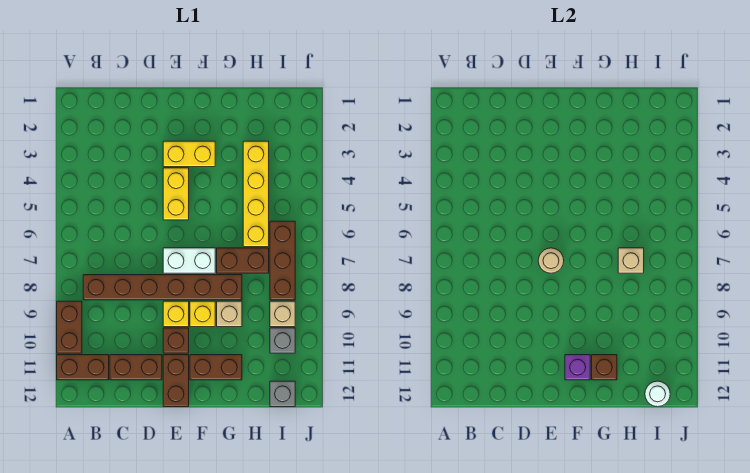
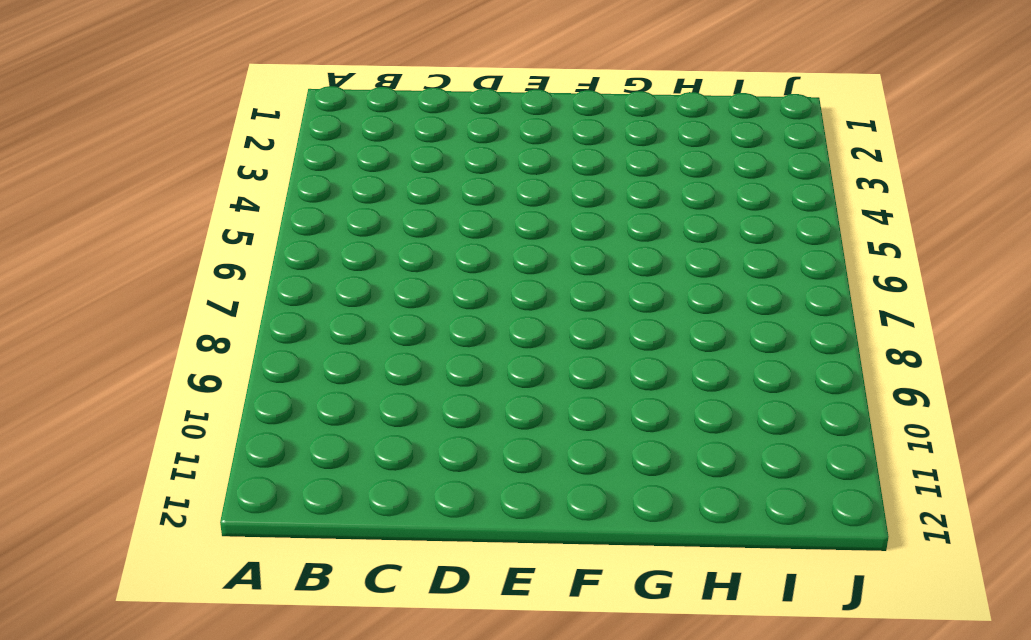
none -> brown 1x2 brick [57,301,82,353]
none -> brown 1x2 brick [57,355,109,380]
none -> brown 1x6 brick [83,275,242,300]

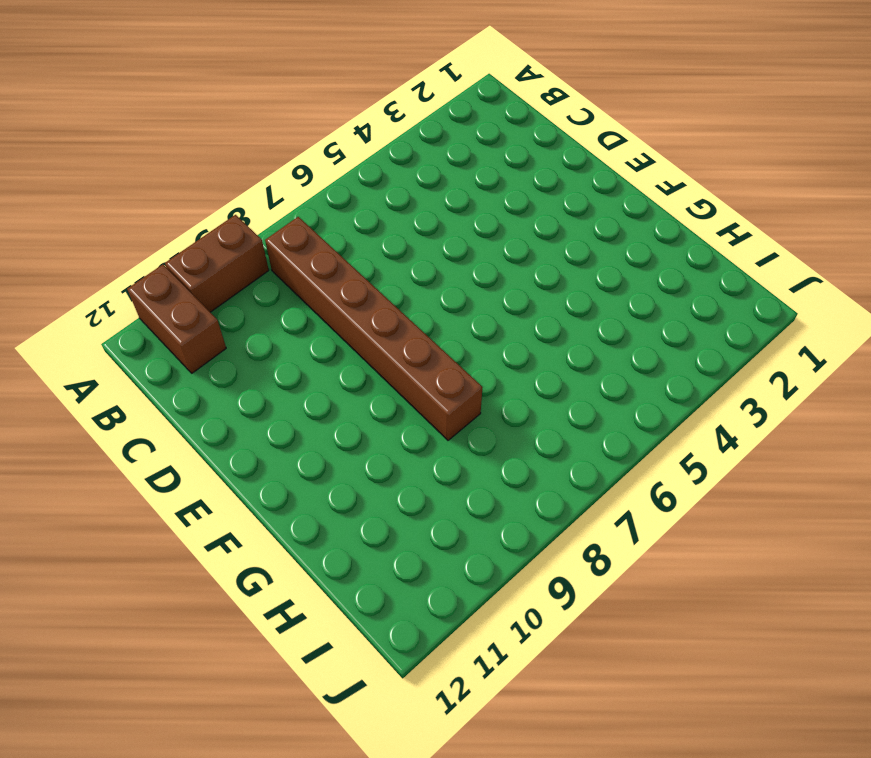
none -> brown 1x2 brick [110,355,162,380]
none -> yellow 1x2 brick [163,141,215,167]
none -> yellow 1x2 brick [163,168,189,220]

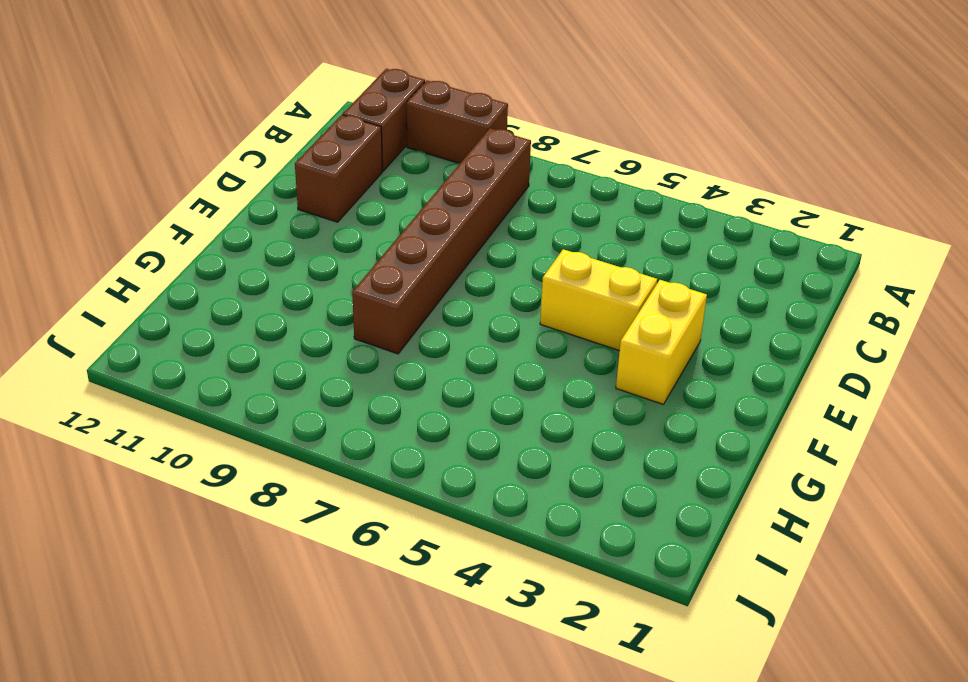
none -> white 1x2 brick [163,248,215,273]
none -> yellow 1x1 brick [163,301,189,327]
none -> brown 1x1 brick [163,328,189,353]

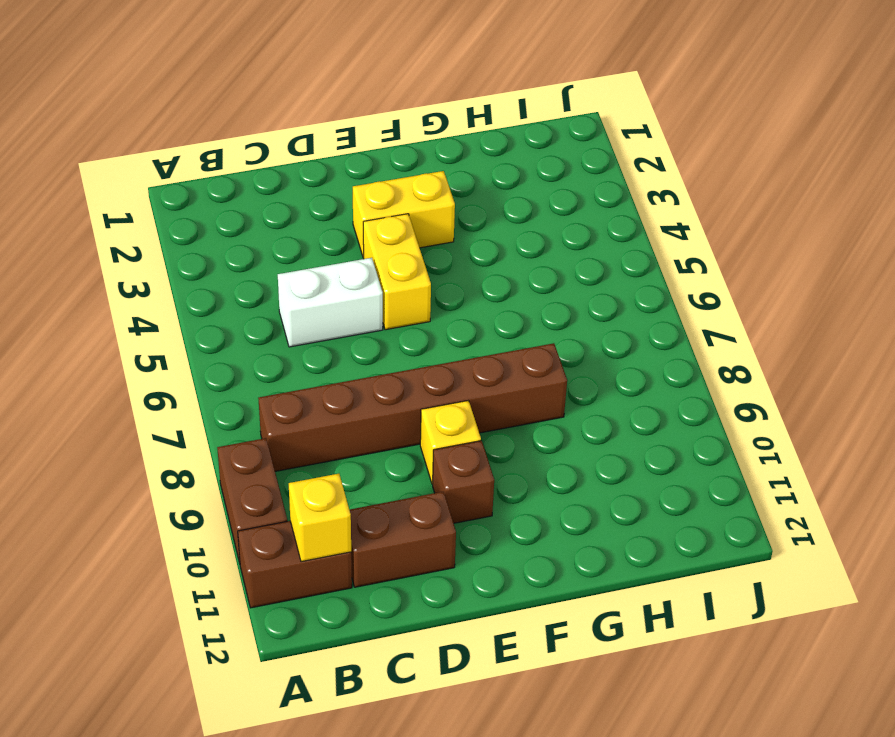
yellow 1x1 brick [289,474,351,562] -> yellow 1x1 brick moved to [190,301,215,327]
white 1x2 brick [278,258,383,347] -> white 1x2 brick moved to [163,248,215,273]
none -> brown 1x2 brick [163,355,189,407]
none -> brown 1x2 brick [190,355,242,380]
none -> brown 1x2 brick [217,248,269,273]

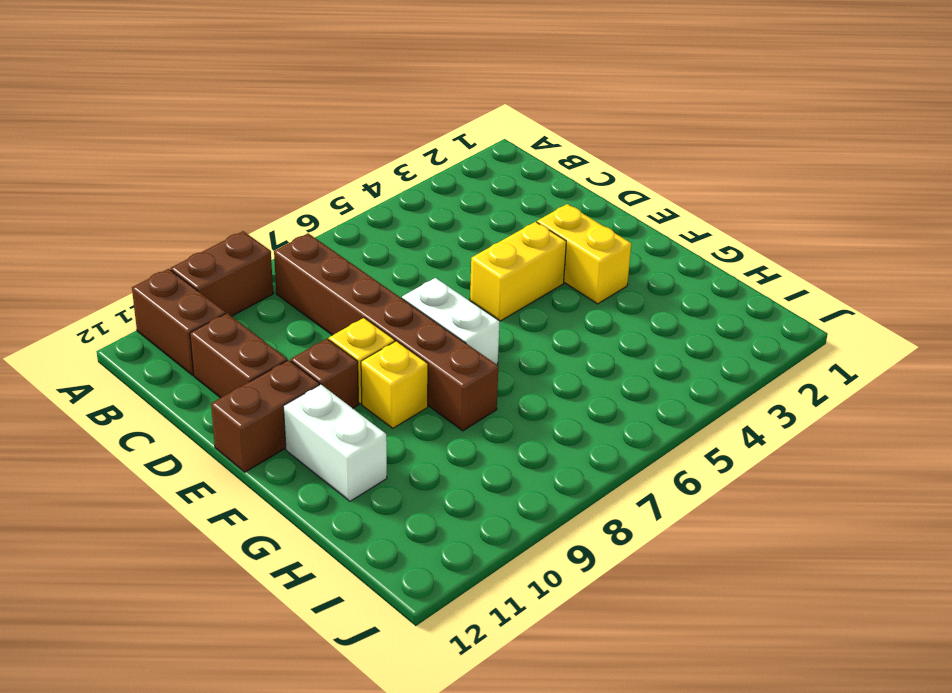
white 1x2 brick [283,384,387,501] -> brown 1x2 brick [190,355,242,380]
none -> brown 1x2 brick [217,248,269,273]
none -> tan 1x1 brick [217,301,242,327]
none -> yellow 1x4 brick [243,141,269,247]

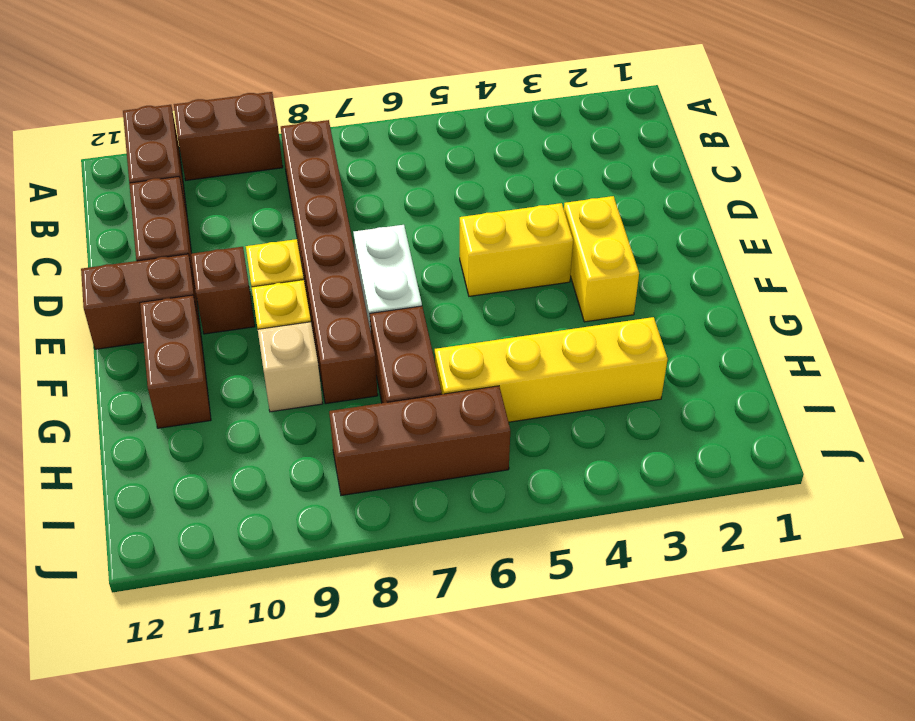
none -> tan 1x1 brick [270,301,295,327]
none -> grey 1x1 brick [270,328,295,353]
none -> grey 1x1 brick [270,381,295,407]

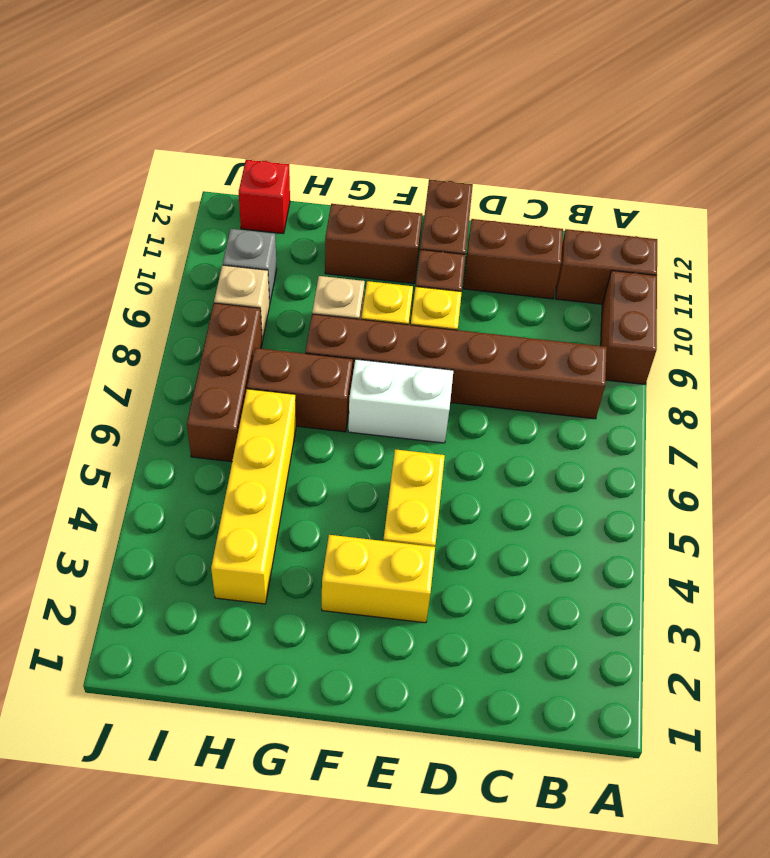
red 1x1 brick [239,160,290,234] -> grey 1x1 brick [270,381,295,407]
none -> tan 1x1 round brick [538,248,564,273]
none -> purple 1x1 brick [565,355,590,380]
none -> brown 1x1 brick [592,355,617,380]

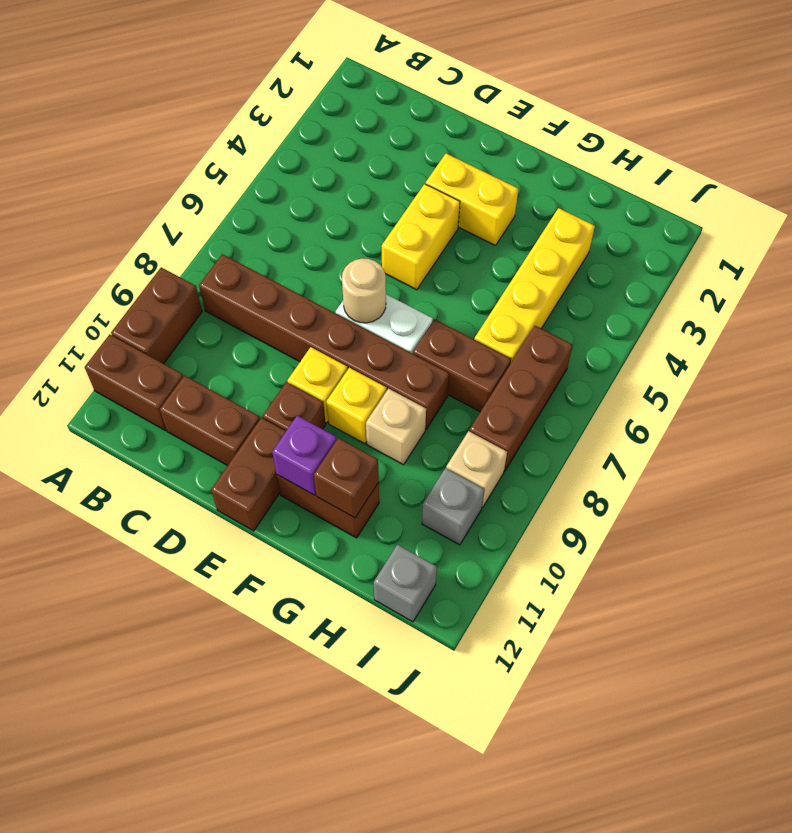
none -> tan 1x1 brick [618,248,644,273]
none -> white 1x1 round brick [645,381,670,407]

